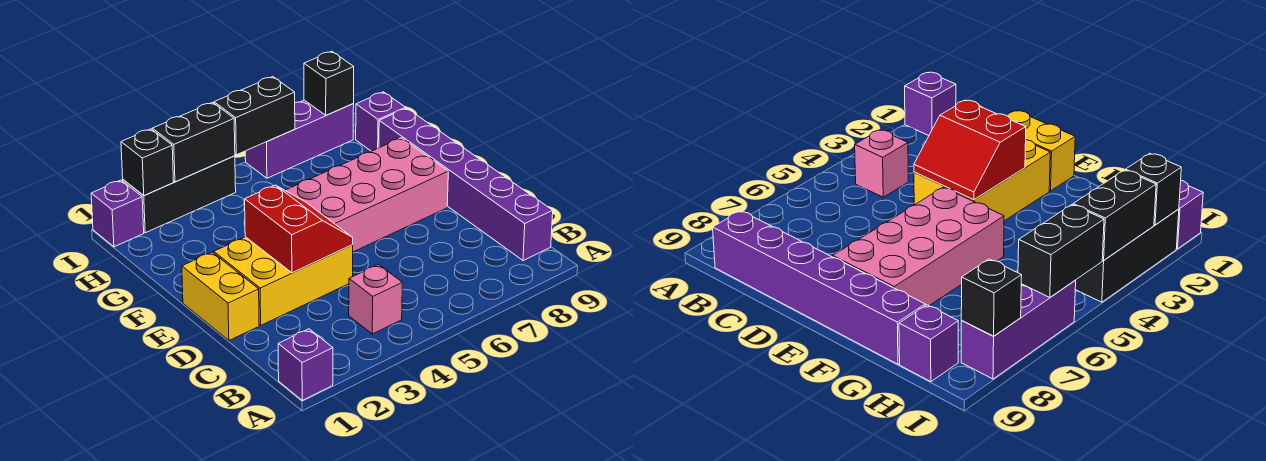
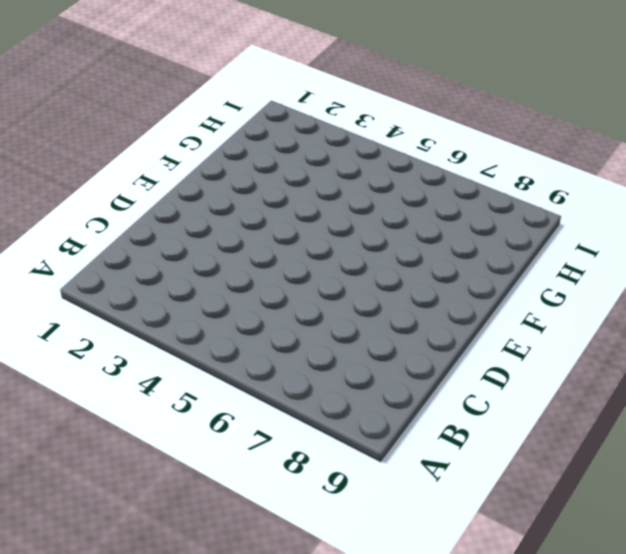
none -> purple 1x1 brick [278,329,333,400]
none -> pink 1x1 brick [349,265,402,334]
none -> purple 1x6 brick [379,108,553,261]

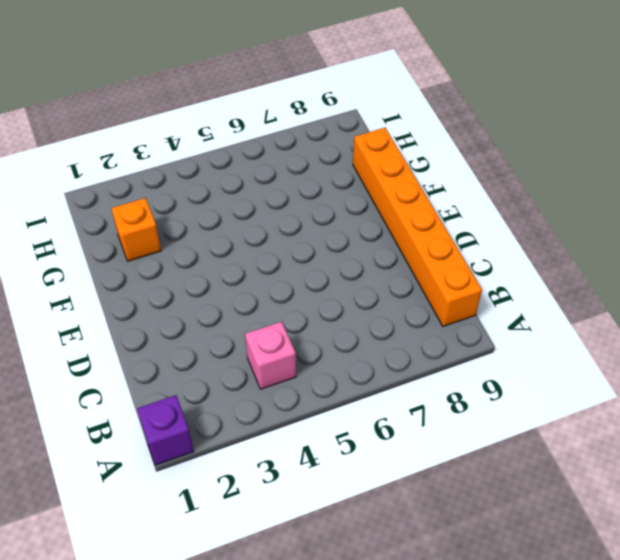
orange 1x6 brick [353,128,482,326] -> purple 1x6 brick [379,108,553,261]
orange 1x1 brick [111,198,161,261] -> none
none -> yellow 1x2 brick [182,252,259,340]
none -> yellow 2x3 brick [214,237,353,325]
none -> pink 2x4 brick [285,138,448,252]

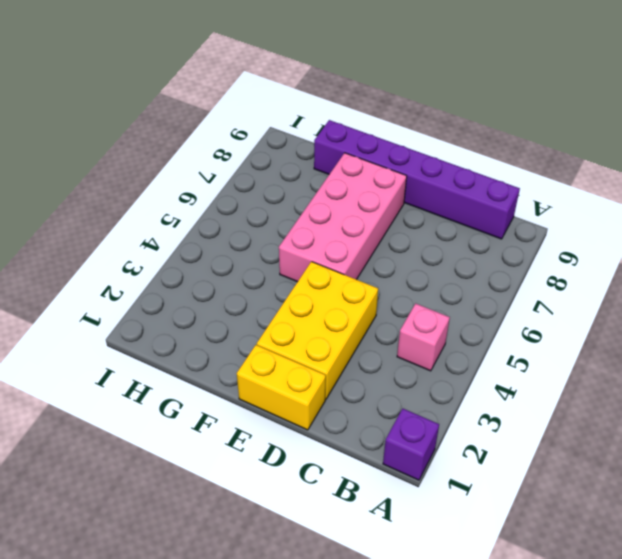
none -> purple 1x1 brick [356,92,406,151]
none -> purple 1x1 brick [91,180,144,247]
none -> black 1x3 brick [123,156,236,233]

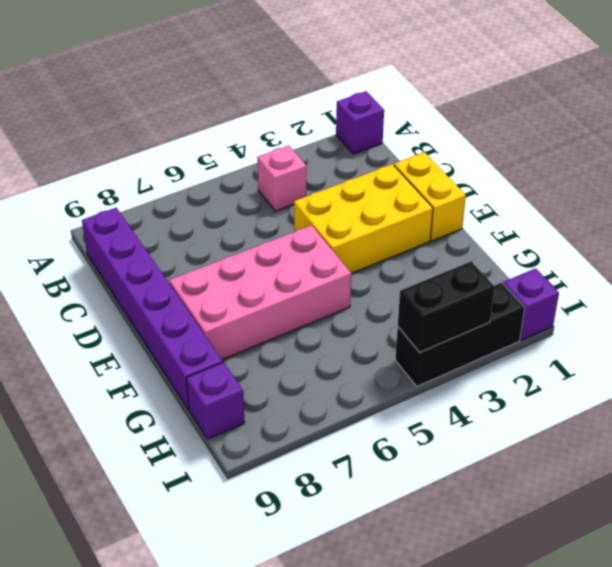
none -> purple 1x3 brick [245,100,354,178]
none -> red 2x2 slope [245,185,353,273]
none -> black 1x1 brick [121,129,174,196]

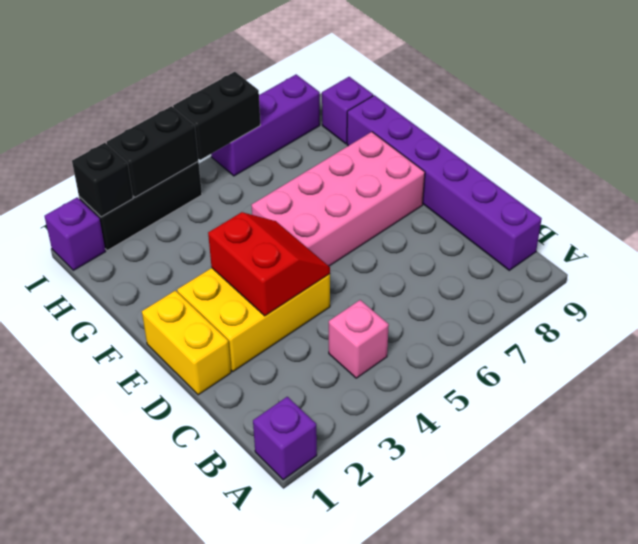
none -> black 1x1 brick [304,51,354,115]

